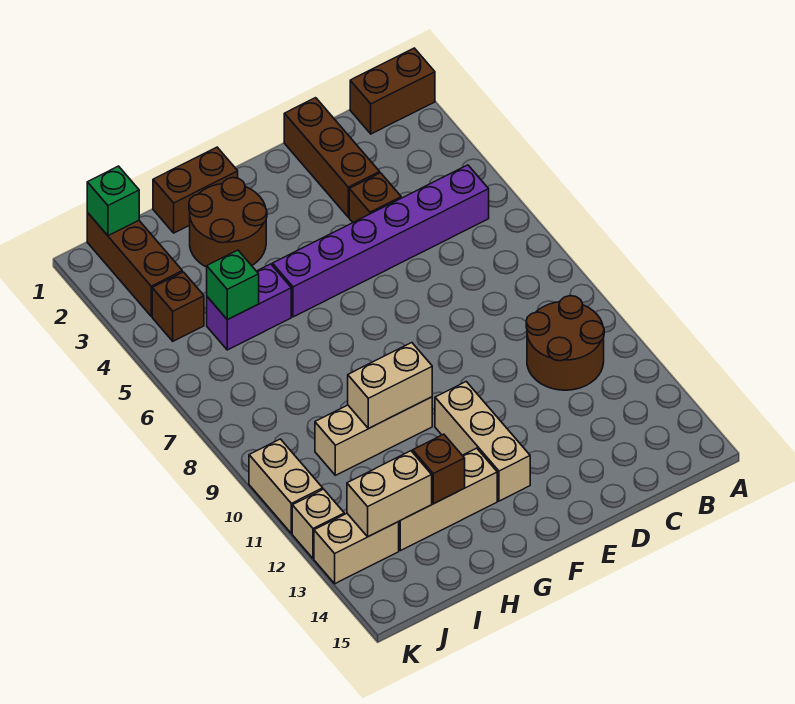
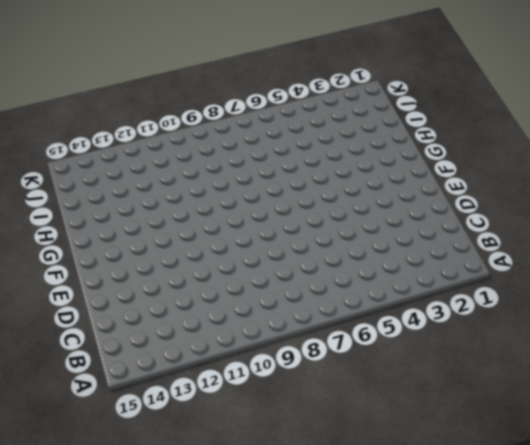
none -> brown 1x2 brick [350,48,435,134]
none -> purple 1x6 brick [272,165,489,317]
none -> brown 2x2 round brick [526,296,604,390]

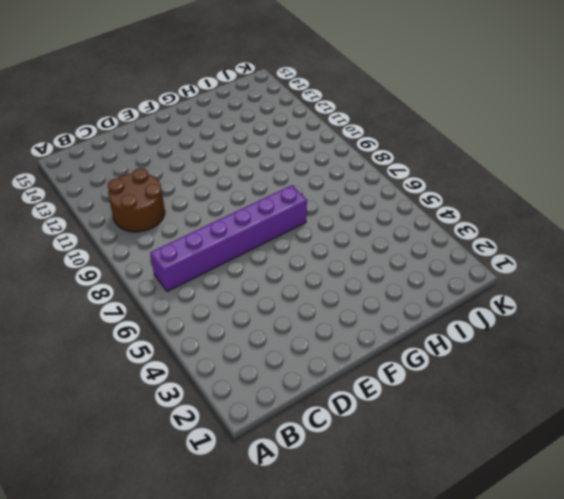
purple 1x6 brick [150,185,307,292] -> purple 1x6 brick moved to [272,165,489,317]
none -> brown 1x2 brick [350,48,435,134]
none -> brown 1x3 brick [284,98,380,217]
none -> brown 1x1 brick [349,173,401,222]

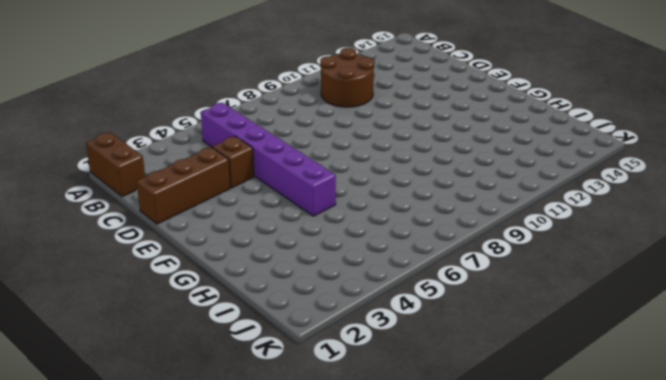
none -> tan 1x3 brick [435,382,530,501]
none -> brown 1x2 brick [153,147,238,233]
none -> brown 2x2 round brick [189,178,267,267]

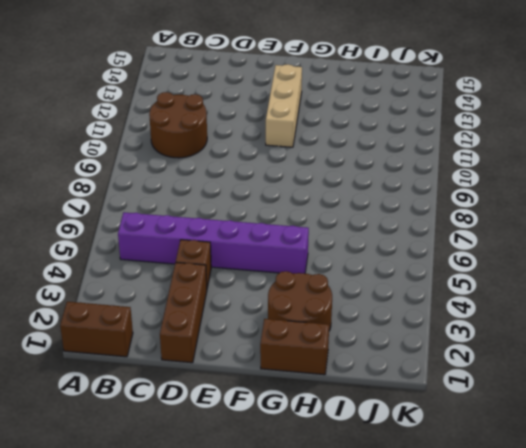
none -> tan 1x3 brick [315,397,432,475]
none -> tan 1x3 brick [399,448,497,551]
none -> purple 1x2 brick [207,264,291,350]

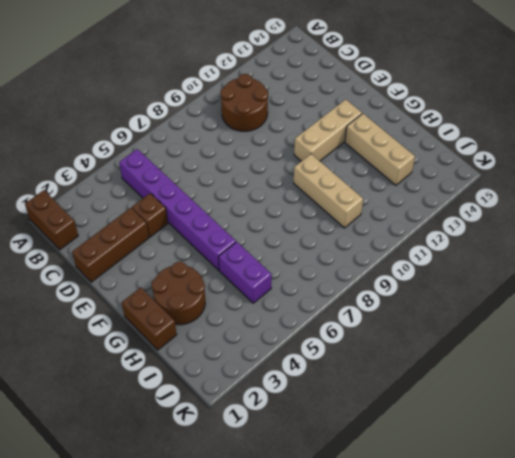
none -> brown 1x3 brick [87,213,182,316]
none -> brown 1x1 brick [152,272,204,341]
none -> tan 1x2 brick [314,514,399,584]

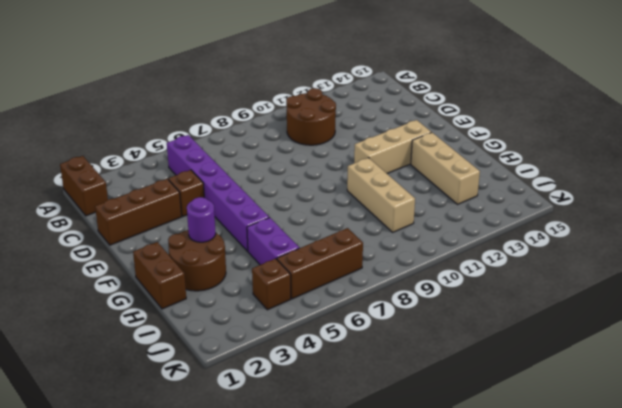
purple 1x1 round brick [187,197,216,242] -> none
brown 1x3 brick [277,228,363,299] -> brown 1x3 brick moved to [87,213,182,316]
none -> tan 1x2 brick [314,514,399,584]
none -> tan 1x2 brick [249,439,323,534]
none -> tan 1x1 brick [292,489,344,559]

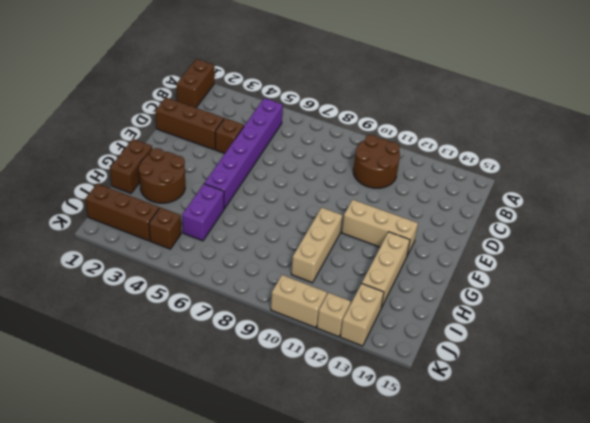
none -> tan 1x2 brick [348,343,432,428]
none -> brown 1x1 brick [413,434,465,504]
none -> green 1x1 brick [207,250,259,320]

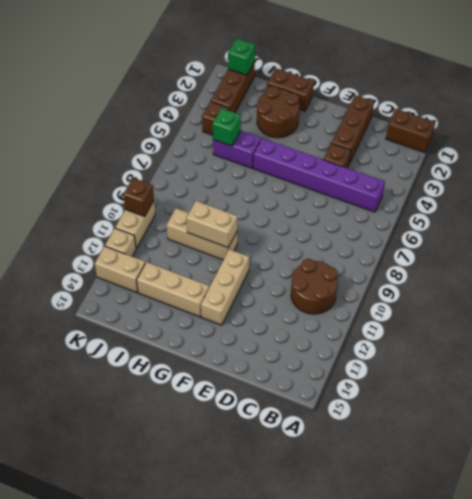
brown 1x1 brick [123,178,154,217] -> brown 1x1 brick moved to [413,434,465,504]
none -> tan 1x2 brick [347,451,432,537]

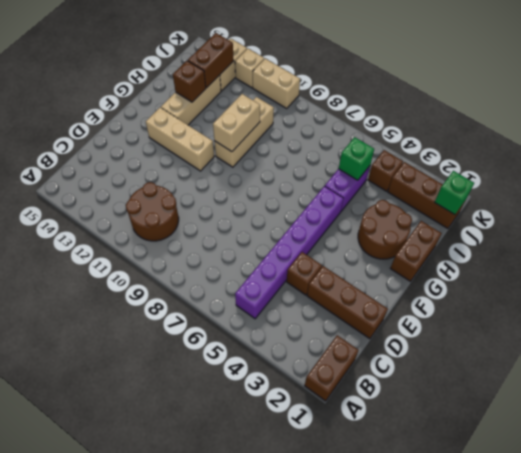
brown 1x2 brick [188,33,234,88] -> tan 1x2 brick [347,451,432,537]

